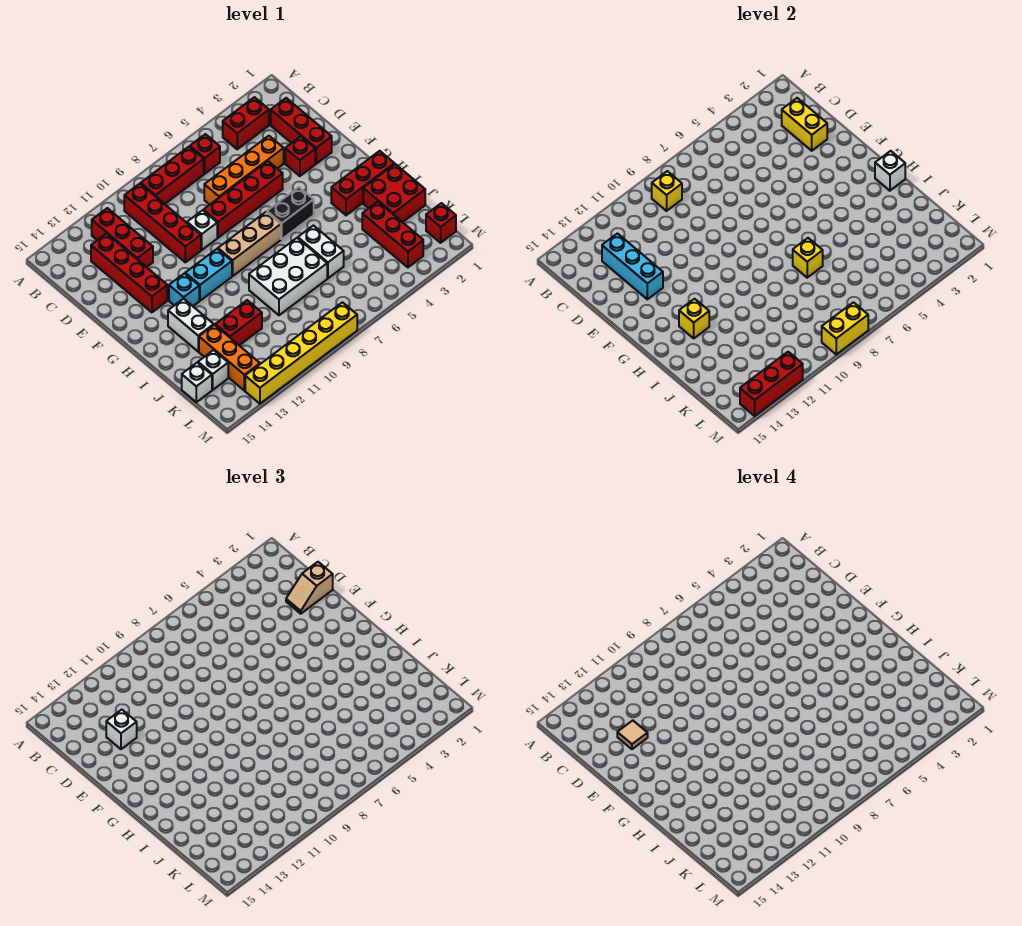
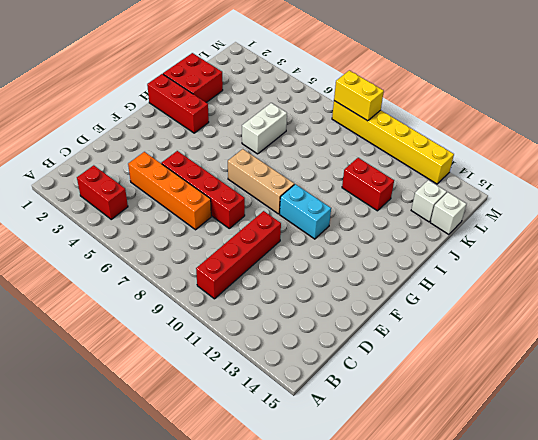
none -> red 1x1 brick [190,134,220,174]
none -> red 1x3 brick [141,147,204,204]
none -> red 1x3 brick [92,208,153,267]
none -> red 1x3 brick [271,98,332,164]

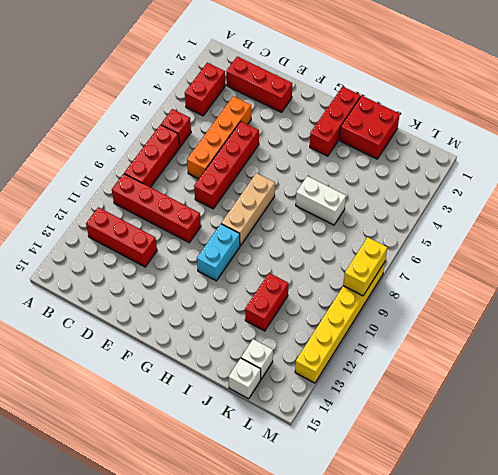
none -> red 1x4 brick [91,234,167,312]
none -> red 1x1 brick [285,136,315,176]
none -> white 1x1 brick [187,210,217,250]
none -> black 1x2 brick [267,187,314,239]

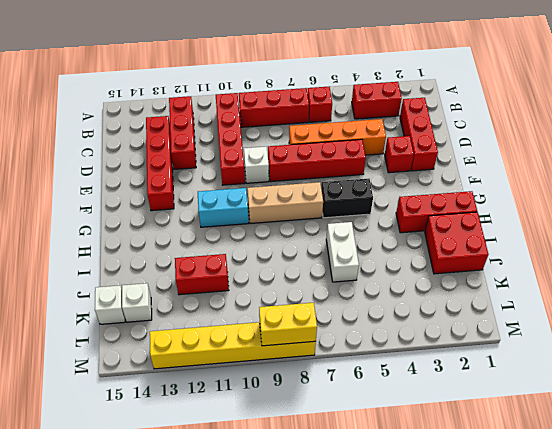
none -> cyan 1x1 brick [169,273,199,306]
none -> white 1x2 brick [168,299,214,351]
none -> white 2x3 brick [249,238,327,315]
none -> red 1x3 brick [362,202,423,267]

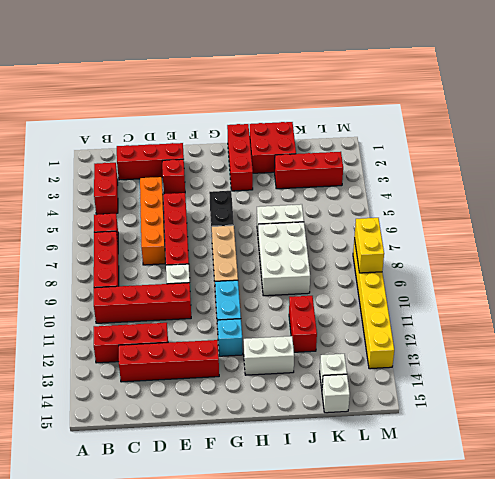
none -> orange 1x3 brick [199,325,260,391]
none -> red 1x1 brick [426,203,456,243]
none -> yellow 1x1 brick [652,171,682,211]
none -> yellow 1x2 brick [782,98,827,151]

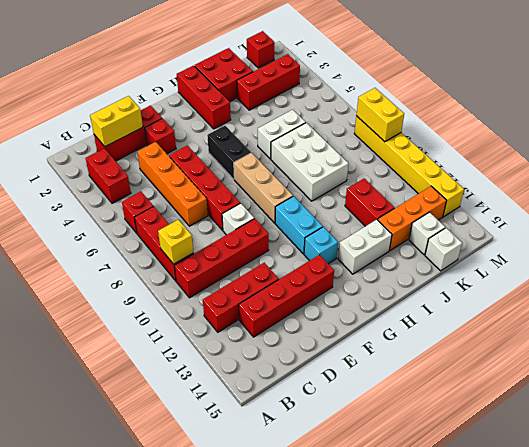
none -> cyan 1x3 brick [602,234,663,299]
none -> white 1x1 brick [875,151,905,191]
none -> yellow 1x1 brick [679,299,709,338]
none -> yellow 1x1 brick [793,238,823,278]

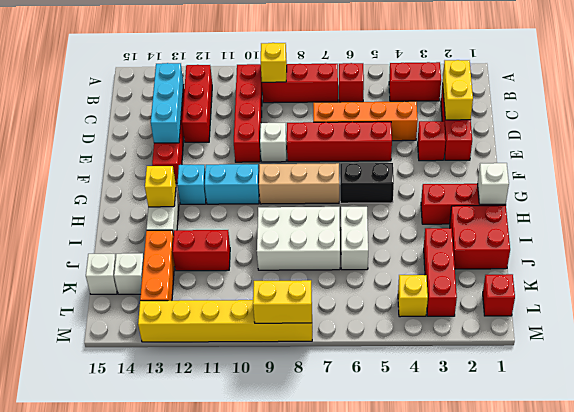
yellow 1x1 brick [398,275,428,317] -> yellow 1x1 brick moved to [793,238,823,278]
none -> red 1x3 brick [740,352,803,416]
none -> tan 1x2 slope [286,562,333,614]
none -> white 1x1 brick [106,710,137,749]
none -> tan 1x1 tile [617,720,648,749]

